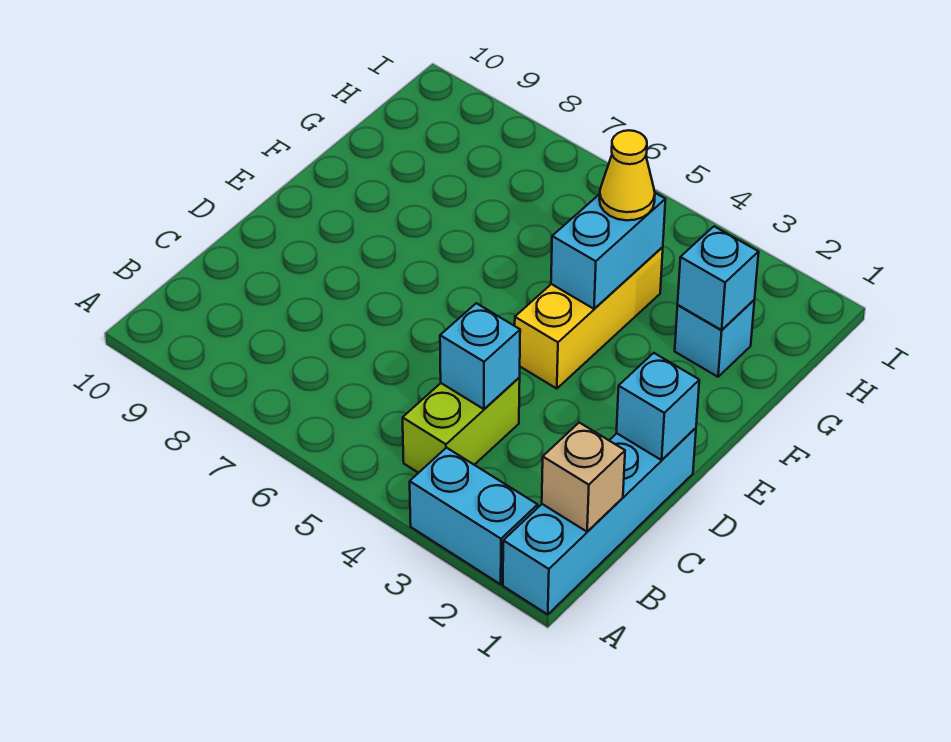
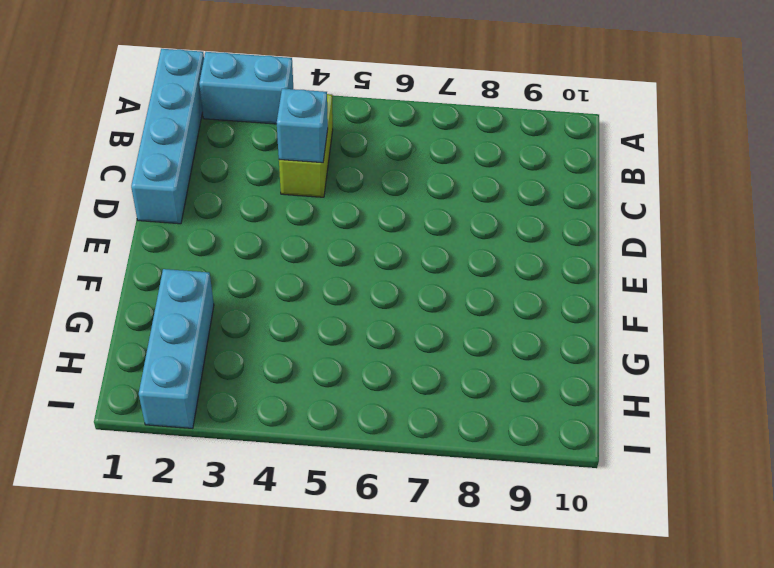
cyan 1x3 brick [139,269,214,428] -> cyan 1x1 brick [675,300,755,377]
none -> yellow 1x3 brick [515,247,663,389]
none -> tan 1x1 brick [542,423,625,532]

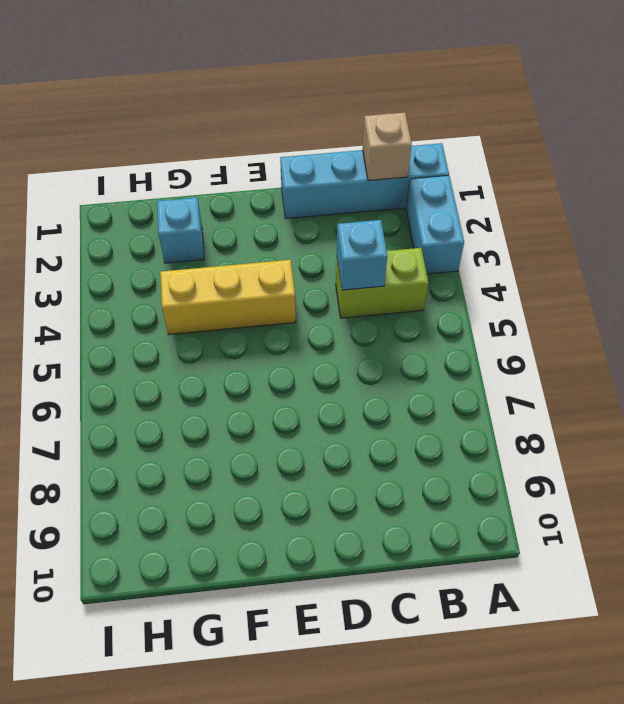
none -> cyan 1x1 brick [617,353,699,460]
none -> cyan 1x2 brick [551,193,665,309]

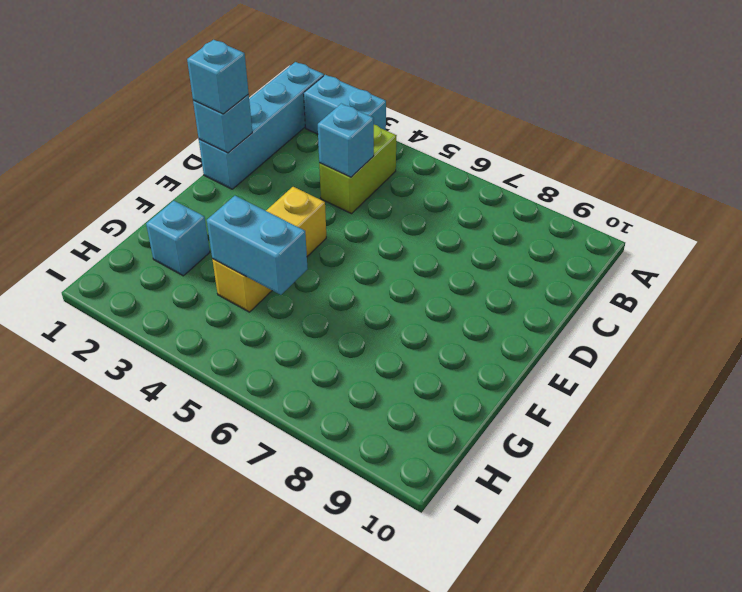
cyan 1x1 brick [187,40,249,114] -> cyan 1x1 brick moved to [678,226,759,330]
cyan 1x2 brick [207,196,308,295] -> cyan 1x2 brick turned to [551,193,665,309]
none -> tan 1x1 brick [542,423,625,532]
none -> yellow 1x1 cone [599,130,655,220]

